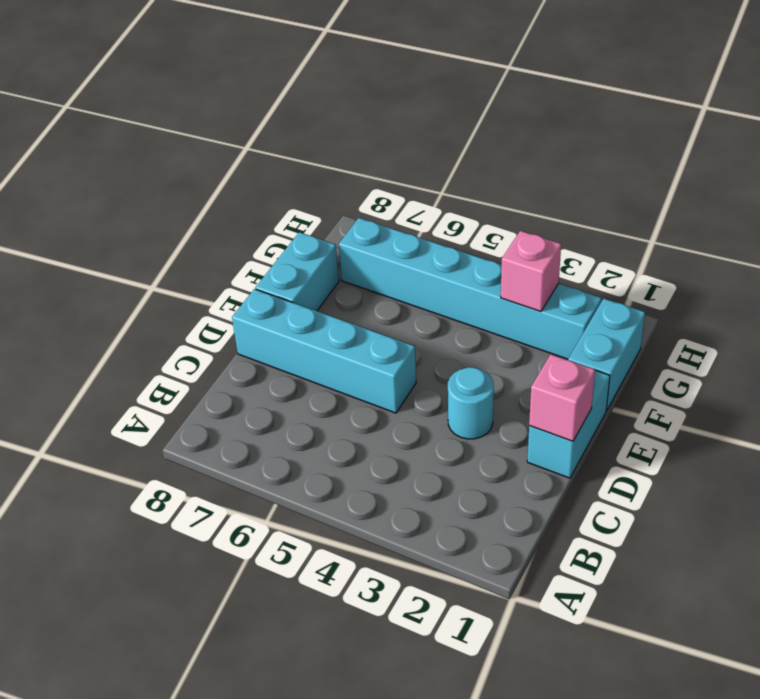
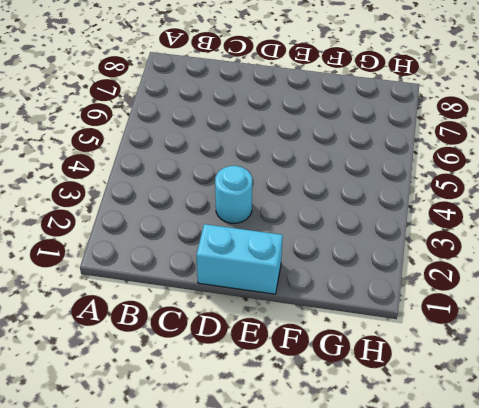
none -> cyan 1x4 brick [232,289,416,413]
none -> cyan 1x2 brick [256,232,339,311]

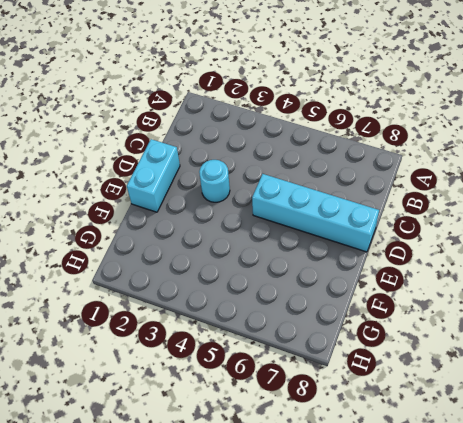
none -> cyan 1x2 brick [256,232,339,311]
none -> cyan 1x2 brick [568,299,645,411]

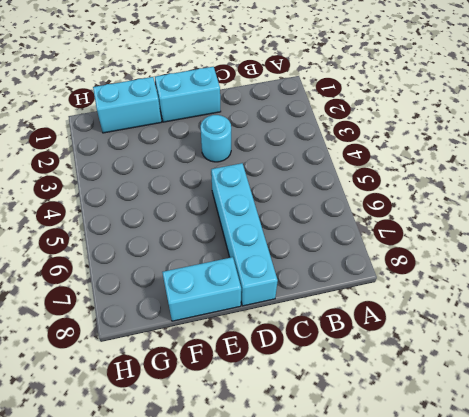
none -> cyan 1x6 brick [339,218,601,359]
none -> pink 1x1 brick [529,354,595,441]

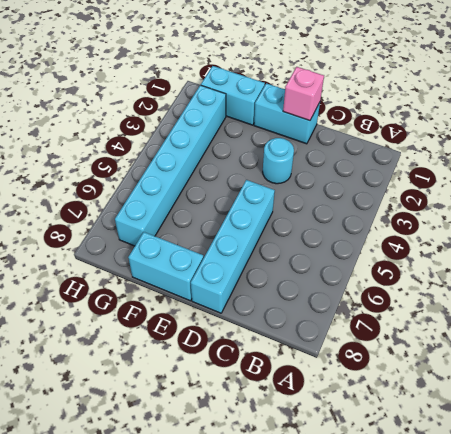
none -> pink 1x1 brick [501,231,561,312]

